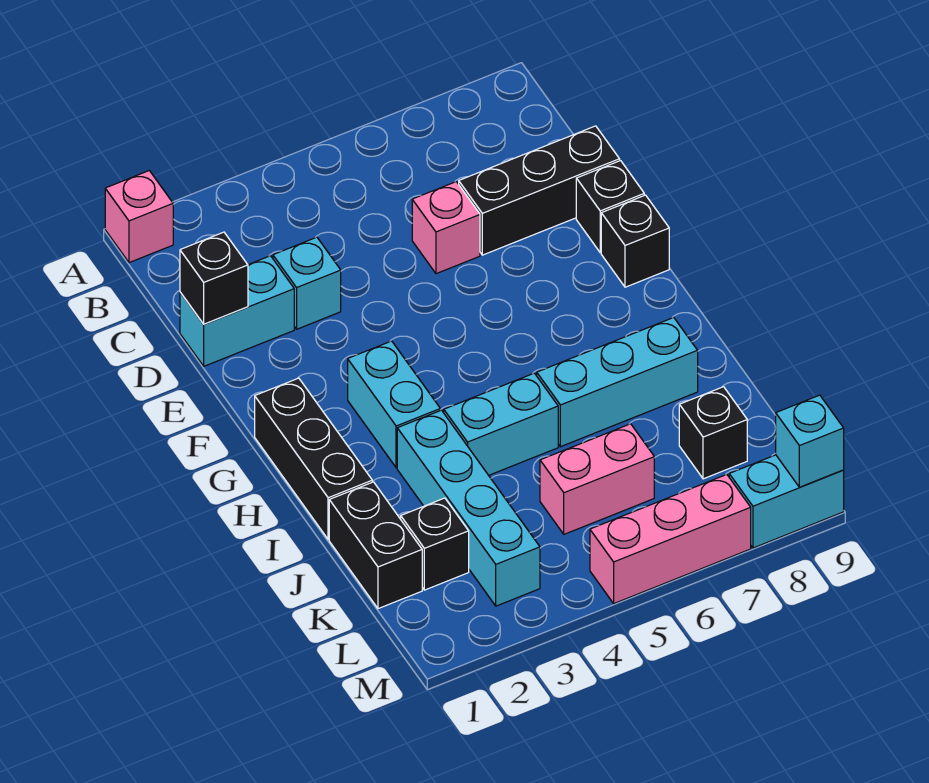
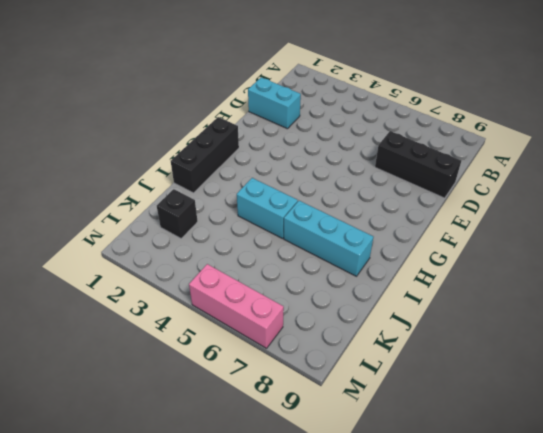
none -> pink 1x1 brick [105,171,173,263]
none -> cyan 1x1 brick [273,237,341,329]
none -> pink 1x1 brick [412,182,480,274]

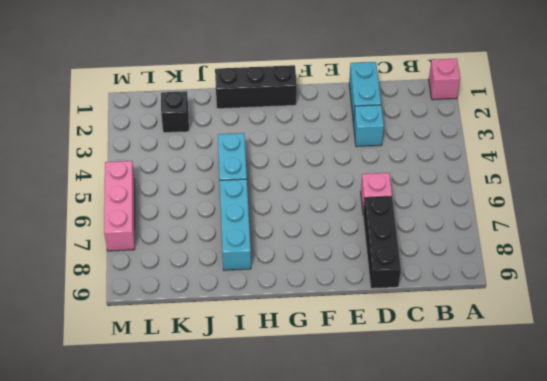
none -> black 1x1 brick [576,161,644,253]
none -> black 1x1 brick [601,195,669,287]
none -> cyan 1x2 brick [348,341,440,468]

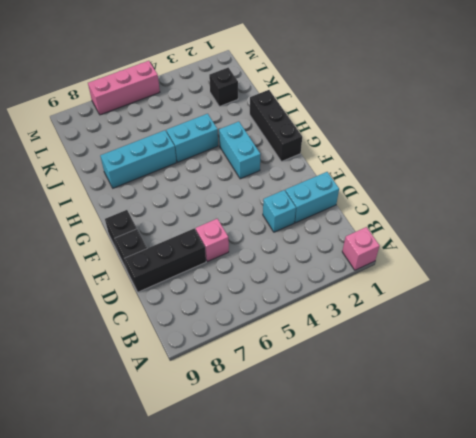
none -> cyan 1x4 brick [397,410,540,606]
none -> black 1x2 brick [329,482,422,609]
none -> pink 1x2 brick [540,424,654,534]

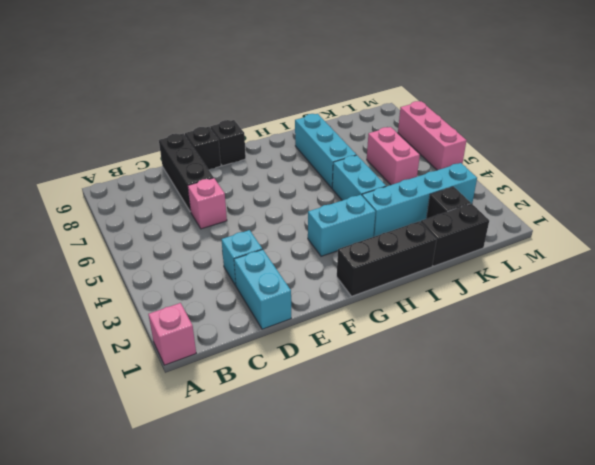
none -> black 1x1 brick [679,387,747,479]
none -> cyan 1x2 brick [729,455,844,548]
none -> black 1x1 brick [180,232,248,324]

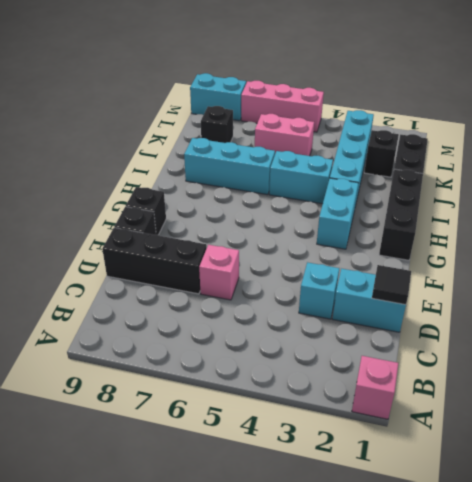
black 1x1 tile [372,265,411,305] -> black 1x1 brick [180,232,248,324]
none -> cyan 1x1 brick [776,395,844,487]

